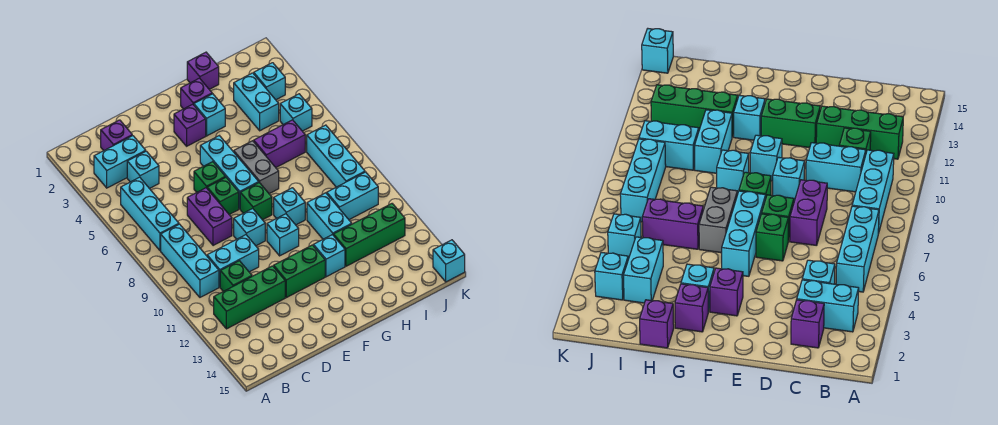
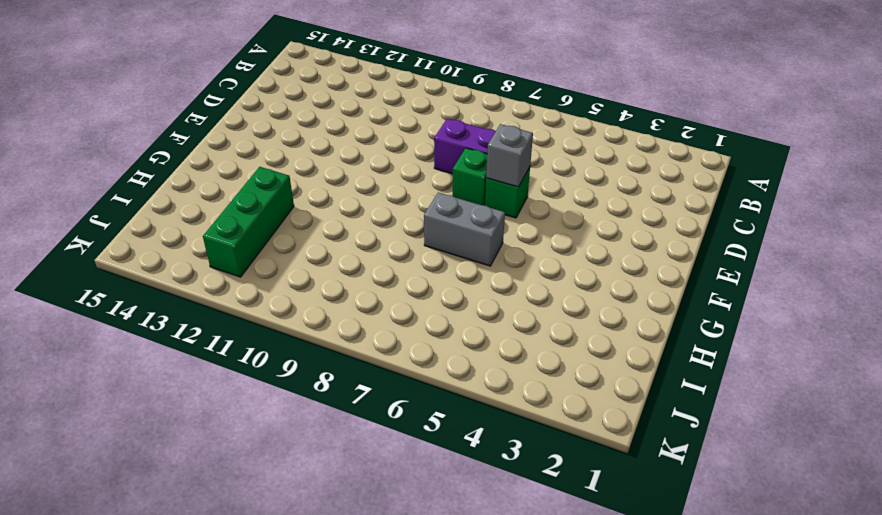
grey 1x1 brick [486,124,533,187] -> none
none -> cyan 1x2 brick [94,136,146,188]
none -> cyan 1x3 brick [121,177,179,251]
none -> cyan 1x3 brick [161,224,219,297]
none -> green 1x3 brick [214,266,285,329]

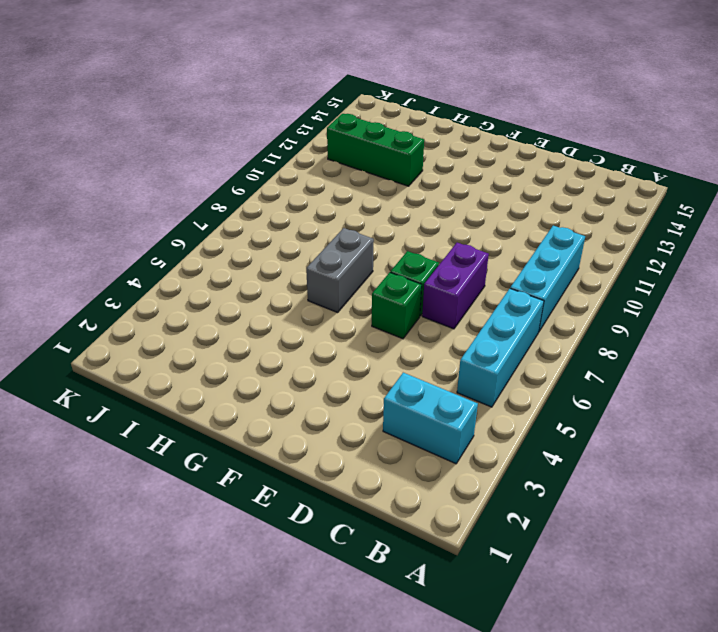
none -> green 1x3 brick [214,266,285,329]
none -> purple 1x1 brick [101,120,132,151]
none -> cyan 1x1 brick [127,151,159,189]
none -> cyan 1x2 brick [207,235,259,287]

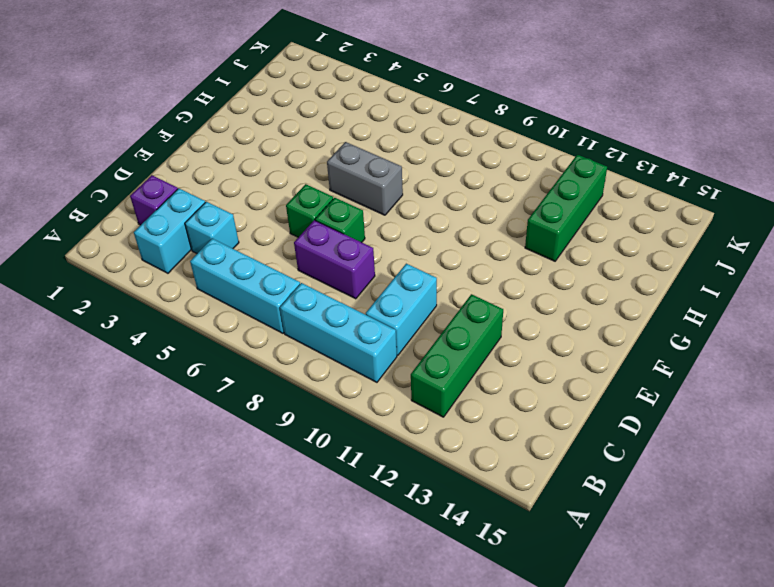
none -> green 1x1 brick [220,261,252,291]
none -> cyan 1x1 brick [234,209,265,246]
none -> green 1x2 brick [274,245,325,298]
none -> purple 1x1 brick [174,104,206,146]

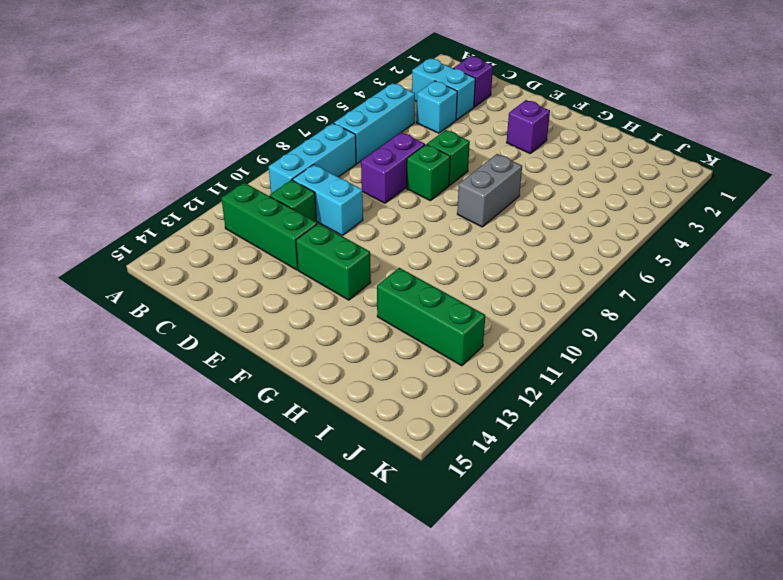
none -> cyan 1x1 brick [234,209,265,246]
none -> cyan 1x3 brick [200,136,259,209]
none -> green 1x1 brick [240,183,272,220]
none -> cyan 1x1 brick [267,214,299,256]

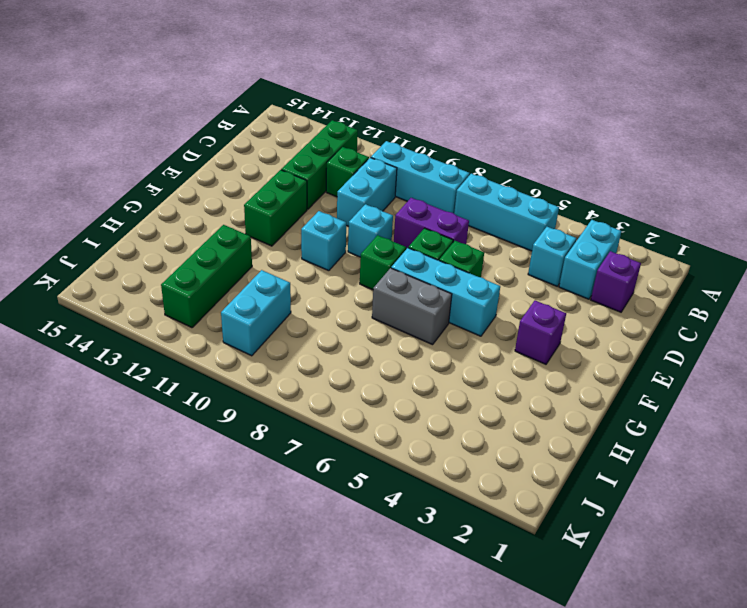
none -> purple 1x1 brick [181,78,212,109]
none -> cyan 1x1 brick [194,94,225,136]
none -> cyan 1x1 brick [274,188,305,225]
none -> cyan 1x1 brick [313,235,345,277]

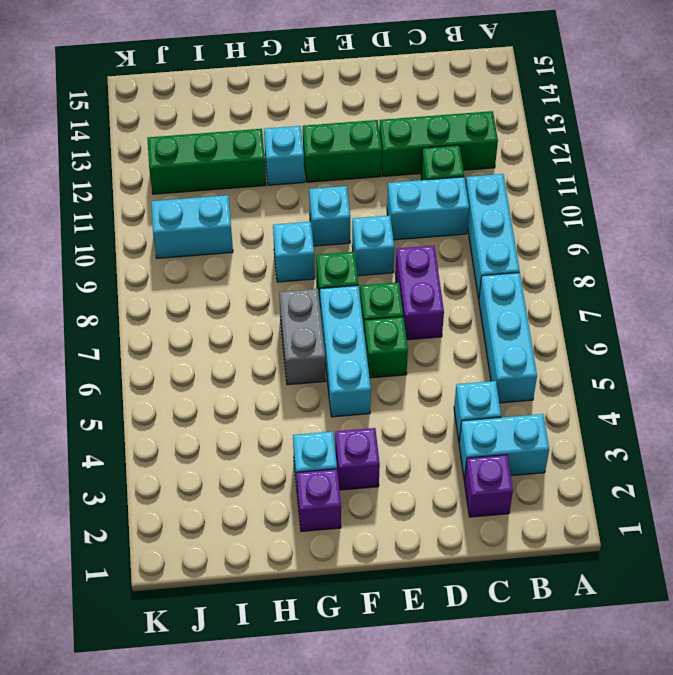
none -> purple 1x1 brick [187,52,219,89]
none -> purple 1x2 brick [254,120,305,167]
none -> cyan 1x2 brick [307,193,352,239]
none -> cyan 1x2 brick [234,73,279,131]

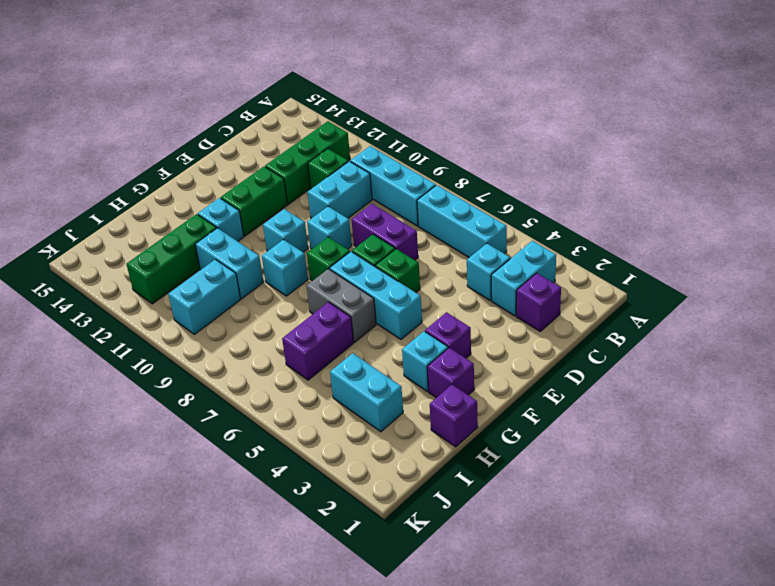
none -> cyan 1x1 brick [254,63,285,100]
none -> cyan 1x1 brick [280,94,312,131]
none -> cyan 1x3 brick [307,125,365,187]
none -> cyan 1x1 brick [433,240,465,282]

